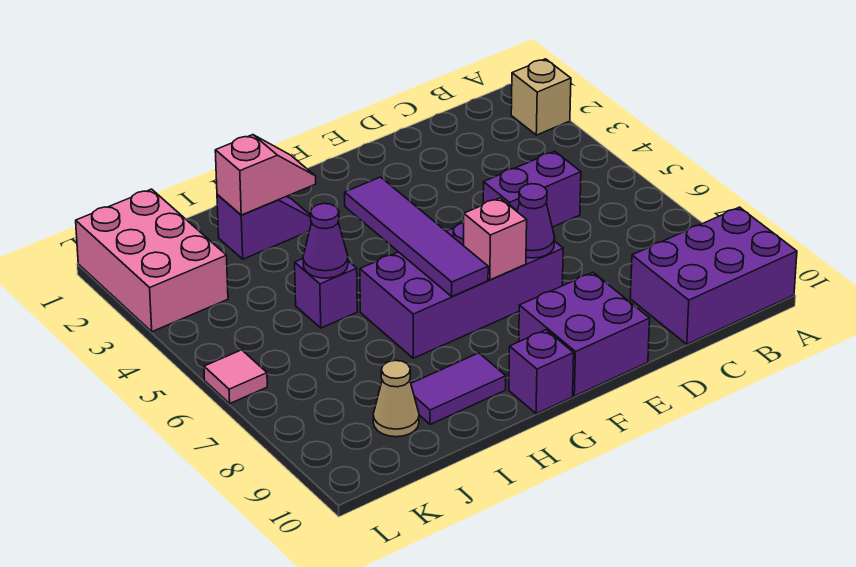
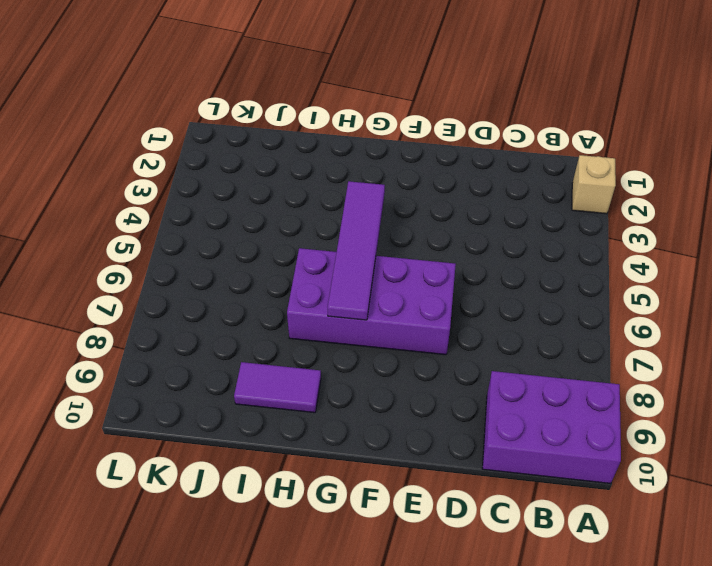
none -> purple 1x2 brick [483,151,581,227]
none -> purple 2x2 brick [519,273,650,396]
none -> purple 1x1 brick [509,330,574,414]

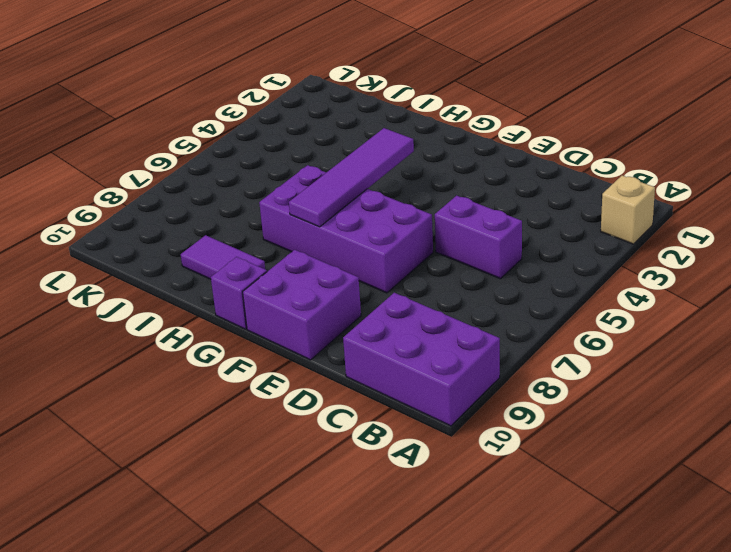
none -> purple 1x2 slope [217,194,311,259]
none -> purple 1x1 brick [295,259,357,328]
none -> tan 1x1 cone [373,360,419,437]

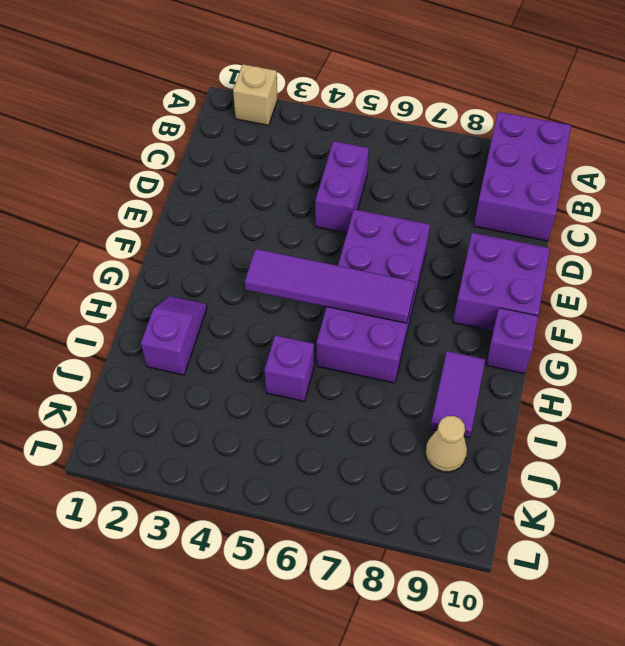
none -> pink 2x3 brick [76,189,228,332]
none -> pink 1x1 tile [204,350,267,403]
none -> purple 1x1 cone [517,184,555,258]

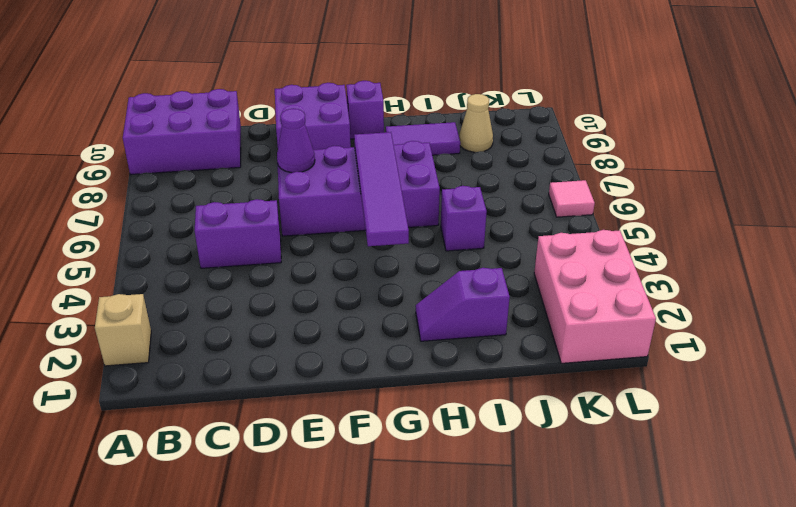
none -> pink 1x1 brick [464,198,527,280]
none -> pink 1x2 slope [215,135,316,215]
none -> purple 1x1 cone [303,203,348,278]

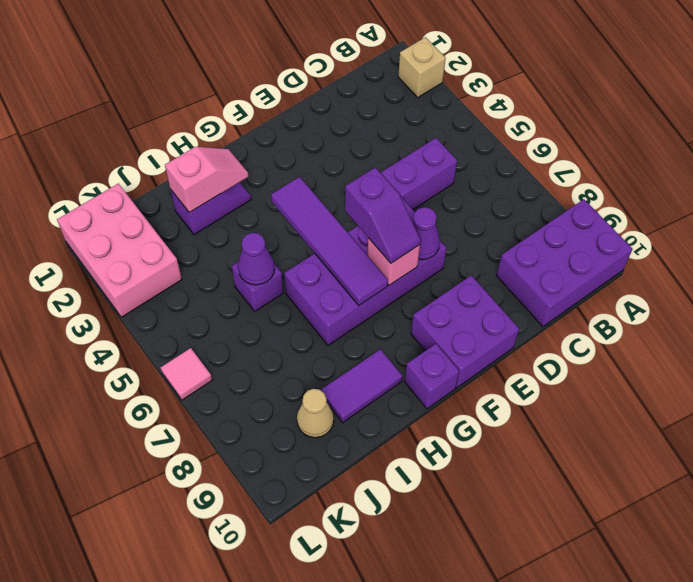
purple 1x2 slope [345,167,421,263] -> none

